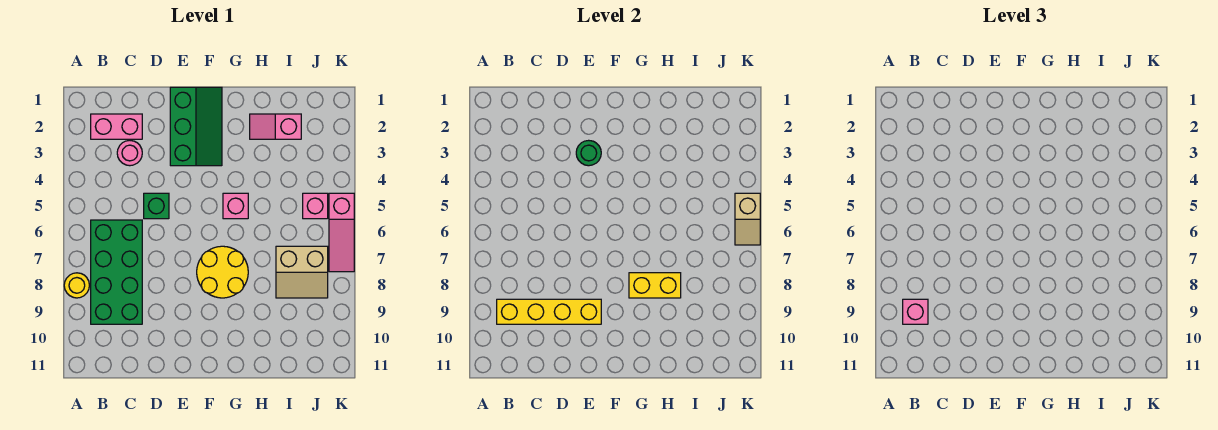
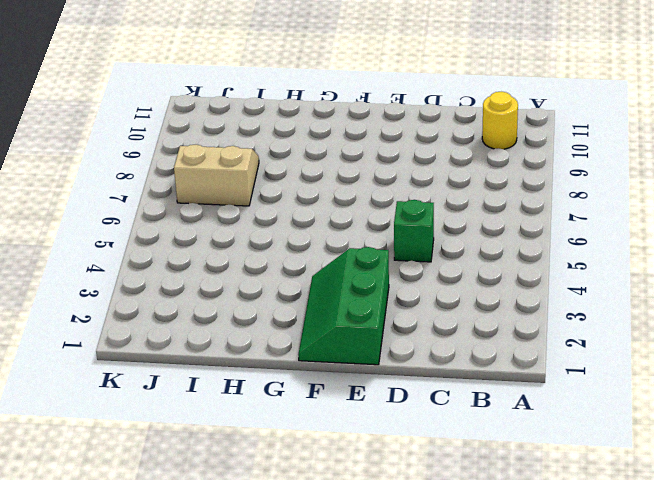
yellow 1x1 round brick [482,92,518,149] -> yellow 1x1 round brick moved to [64,273,89,298]
none -> pink 1x2 brick [91,114,142,139]
none -> green 2x4 brick [91,220,142,324]
none -> pink 1x1 round brick [117,140,142,166]

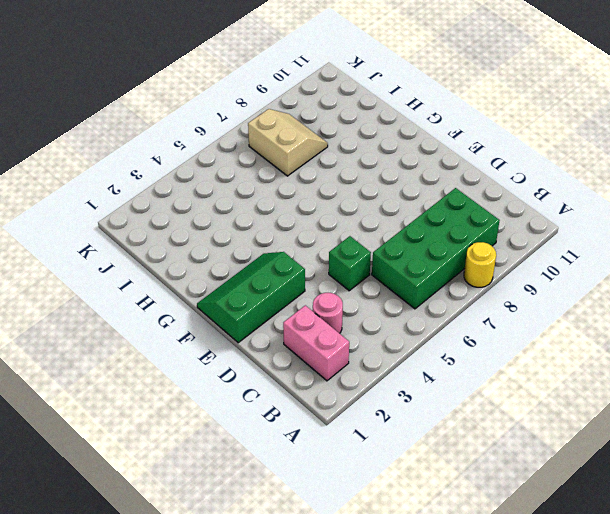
none -> yellow 2x2 round brick [197,246,248,298]
none -> pink 1x1 brick [223,193,248,219]
none -> pink 1x2 slope [250,114,301,139]

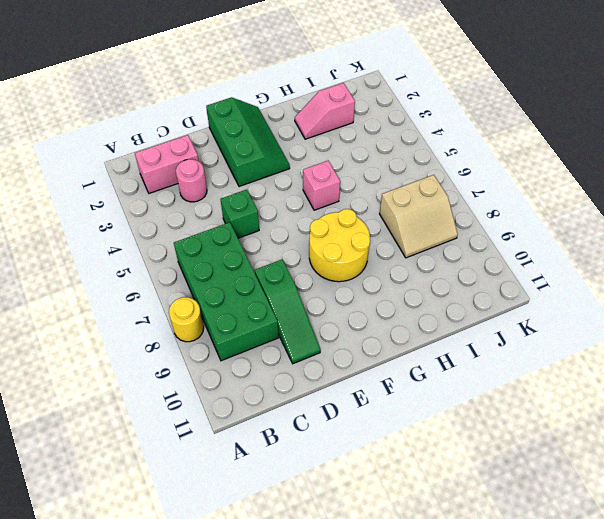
green 1x3 slope [255,259,321,364] -> none
none -> pink 1x1 brick [303,193,328,219]
none -> pink 1x3 slope [329,193,354,272]
none -> yellow 1x4 brick [497,299,601,324]

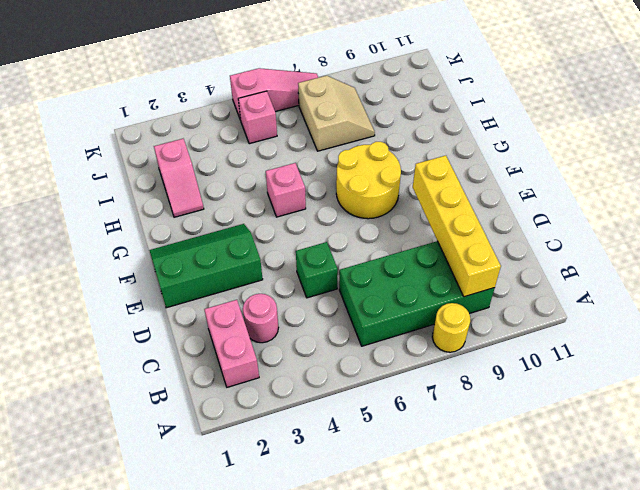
none -> green 1x1 round brick [576,140,601,166]
none -> yellow 1x2 brick [629,273,681,298]
none -> tan 1x2 slope [735,193,760,245]

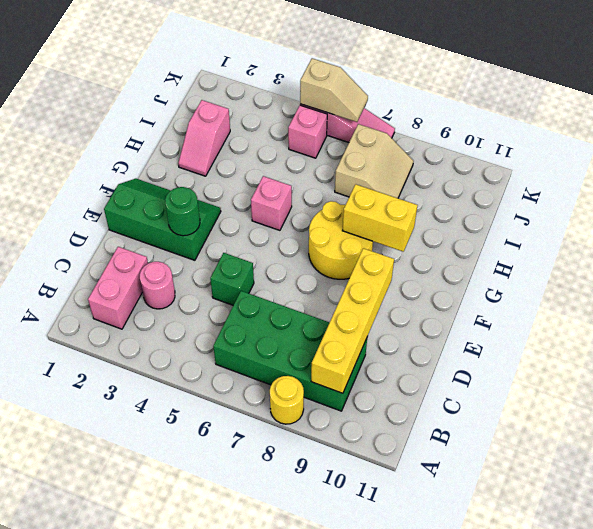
yellow 1x2 brick [342,184,418,252] -> yellow 1x2 brick turned to [629,273,681,298]
none -> pink 1x1 brick [903,299,928,324]

